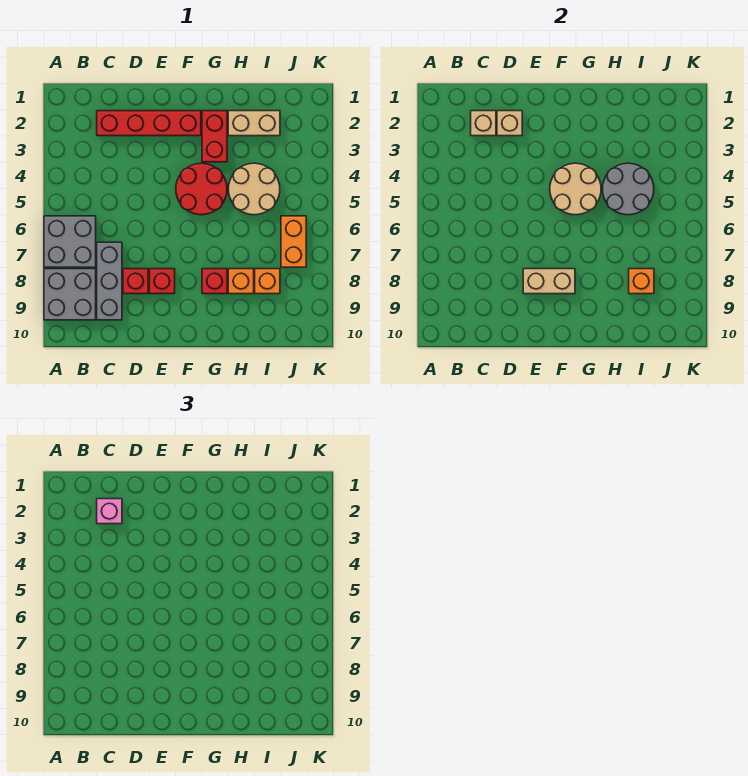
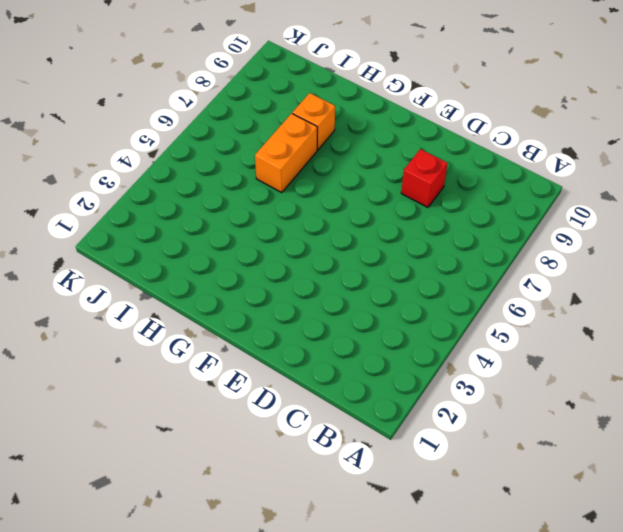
orange 1x2 brick [255,113,317,192] -> orange 1x2 brick moved to [281,216,306,267]
none -> grey 2x2 brick [44,216,96,267]
none -> grey 2x2 brick [44,269,96,320]
none -> red 1x4 brick [97,111,201,136]

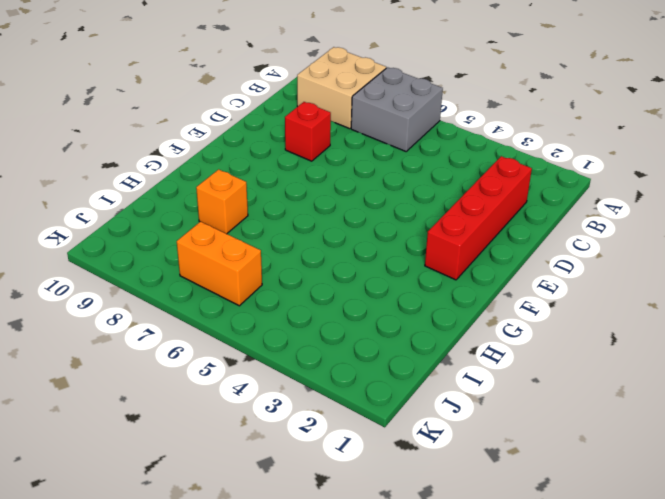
tan 2x2 brick [297,47,386,129] -> grey 2x2 brick [44,269,96,320]
none -> grey 1x3 brick [97,242,122,320]
none -> red 1x1 brick [149,269,175,294]
none -> red 2x2 round brick [176,163,227,215]

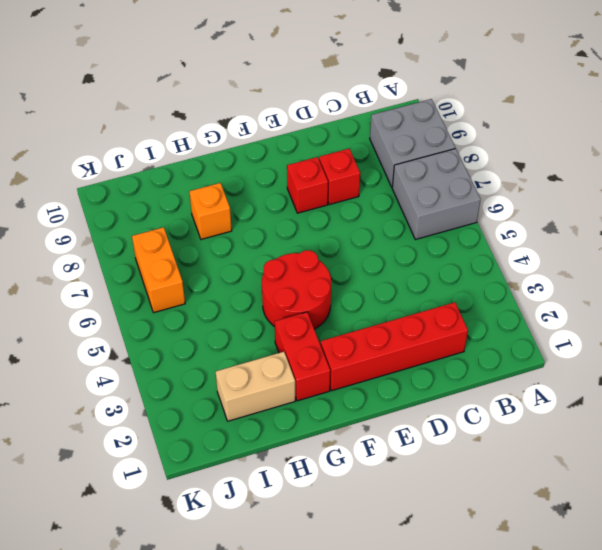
none -> grey 1x3 brick [97,242,122,320]
none -> red 1x1 brick [202,269,227,294]
none -> tan 2x2 round brick [228,163,280,215]

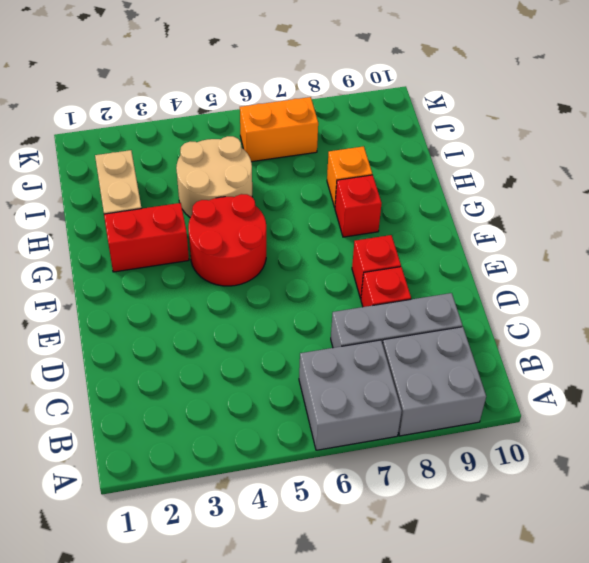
none -> red 1x4 brick [97,111,201,136]
none -> orange 1x1 brick [255,269,280,294]
none -> tan 1x1 brick [471,111,496,136]

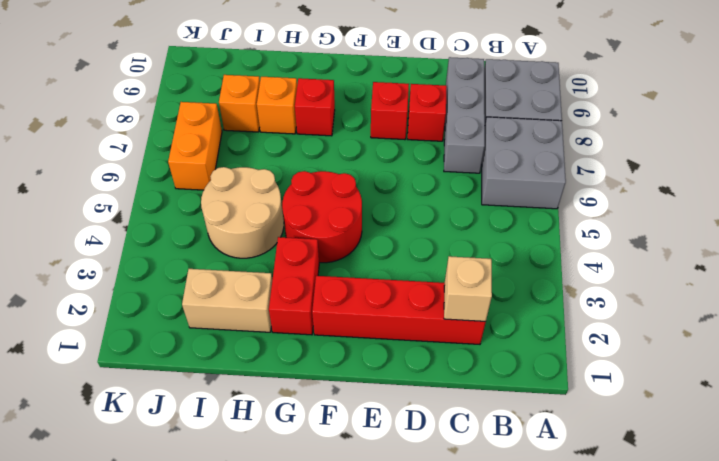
none -> tan 1x1 brick [497,111,522,136]
none -> tan 1x2 brick [523,269,575,294]
none -> tan 2x2 round brick [550,163,601,215]

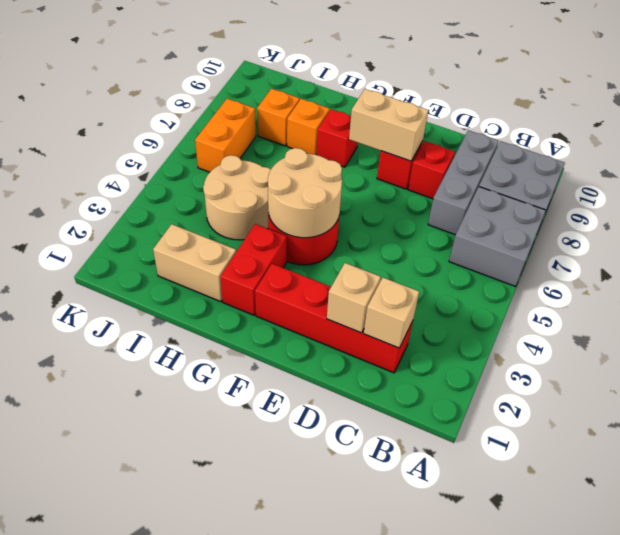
none -> grey 2x2 round brick [602,163,654,215]
none -> orange 1x1 brick [629,269,654,294]
none -> pink 1x1 brick [97,499,122,524]

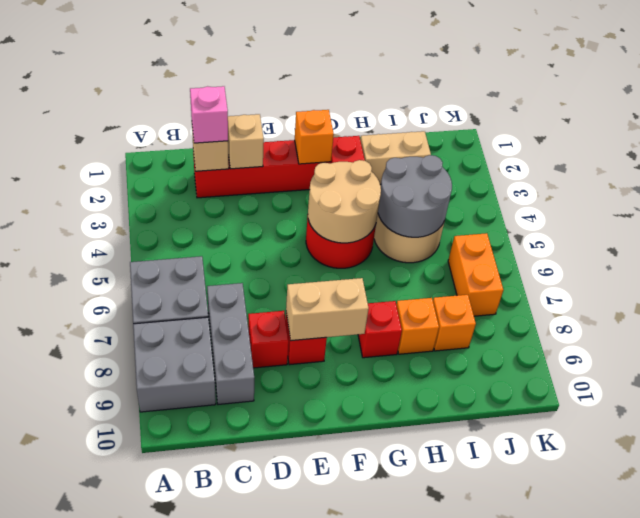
orange 1x1 brick [295,110,334,164] -> orange 1x1 brick moved to [629,269,654,294]

